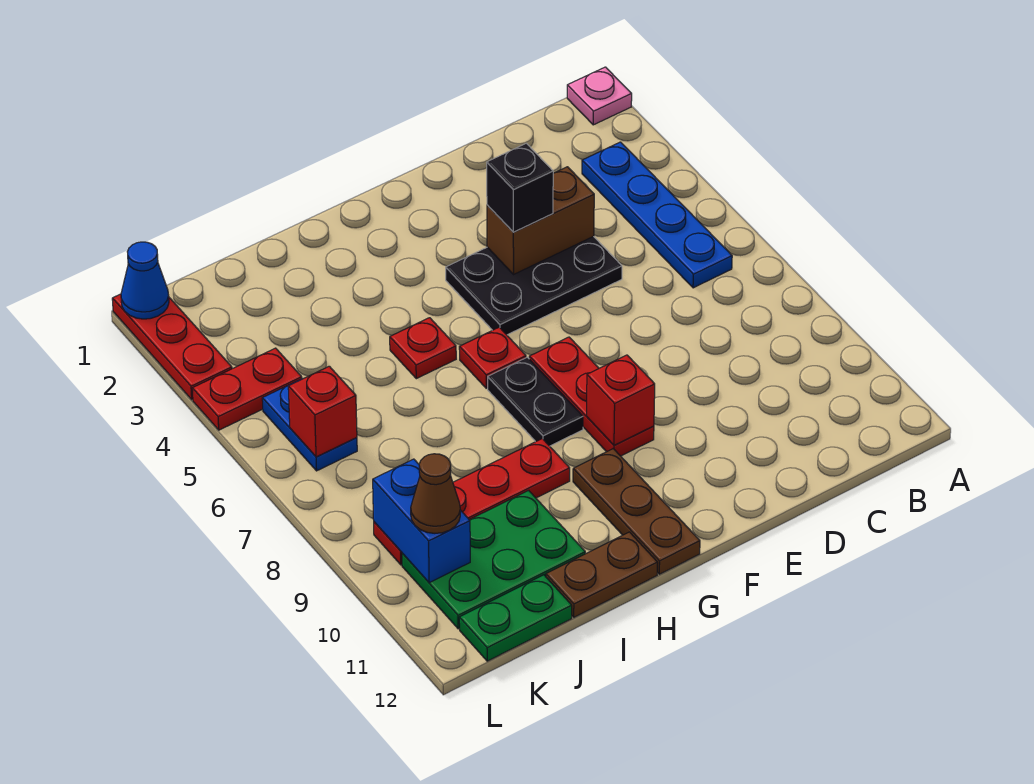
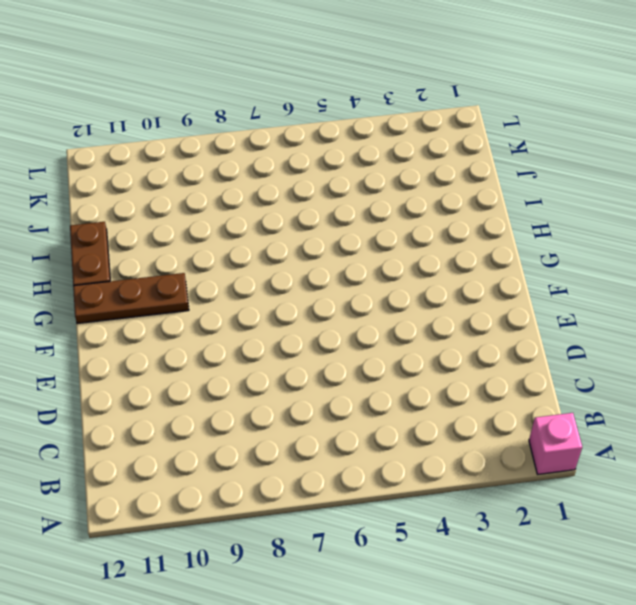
pink 1x1 brick [529,413,582,474] -> pink 1x1 plate [567,67,632,125]
none -> blue 1x4 plate [582,142,732,288]
none -> black 2x3 plate [446,236,622,335]
none -> red 1x3 plate [529,337,654,456]

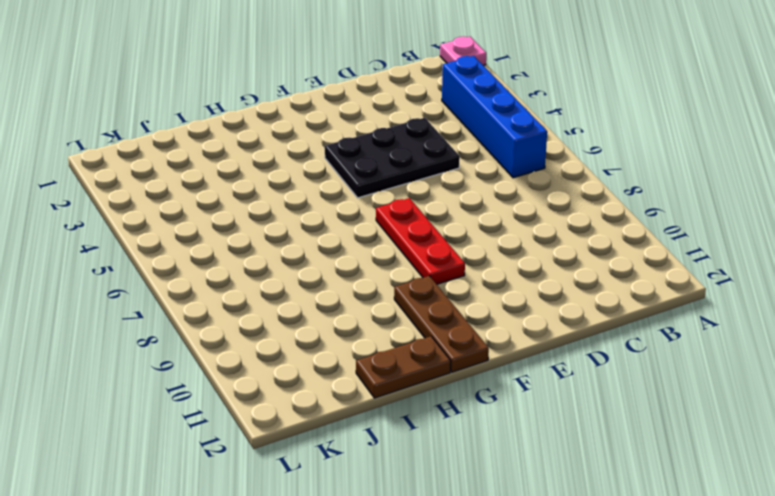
blue 1x4 brick [442,56,547,178] -> blue 1x4 plate [582,142,732,288]
none -> red 1x1 plate [459,327,526,388]
none -> black 1x2 plate [488,357,583,446]
none -> red 1x1 plate [390,318,456,379]

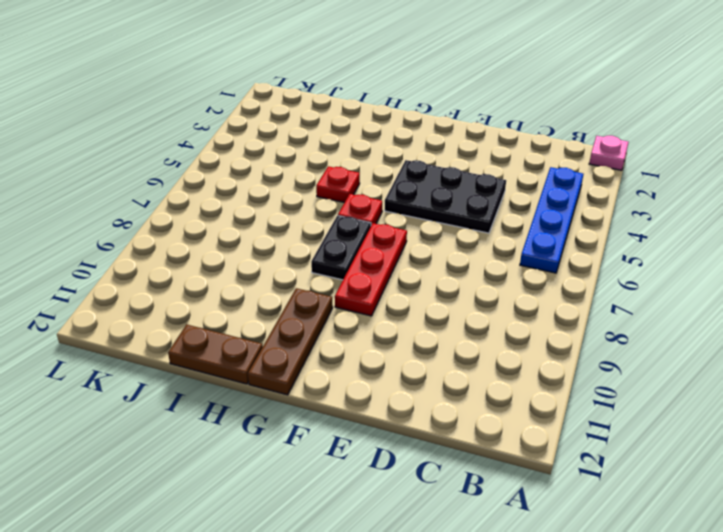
none -> red 1x4 plate [374,439,570,565]
none -> green 2x3 plate [402,490,585,629]
none -> green 1x2 plate [459,575,572,661]

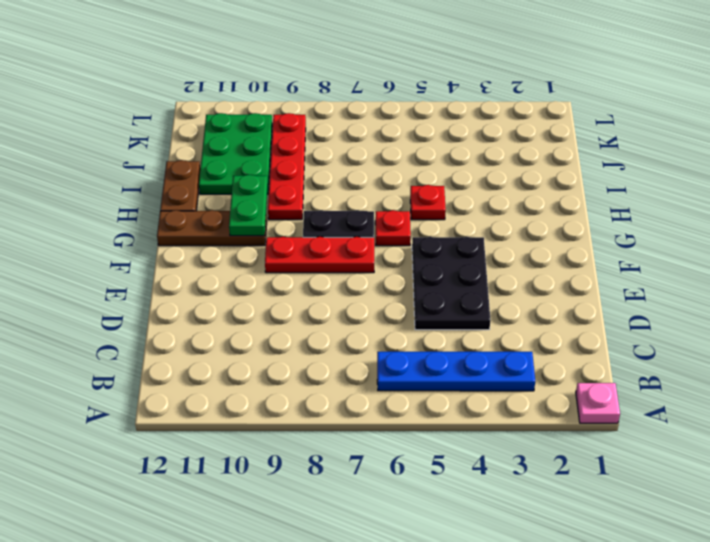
green 1x2 plate [229,175,268,236] -> green 1x2 plate moved to [459,575,572,661]
none -> red 1x2 plate [192,348,302,430]
none -> blue 1x2 plate [262,378,357,471]
none -> red 1x3 plate [112,294,232,400]

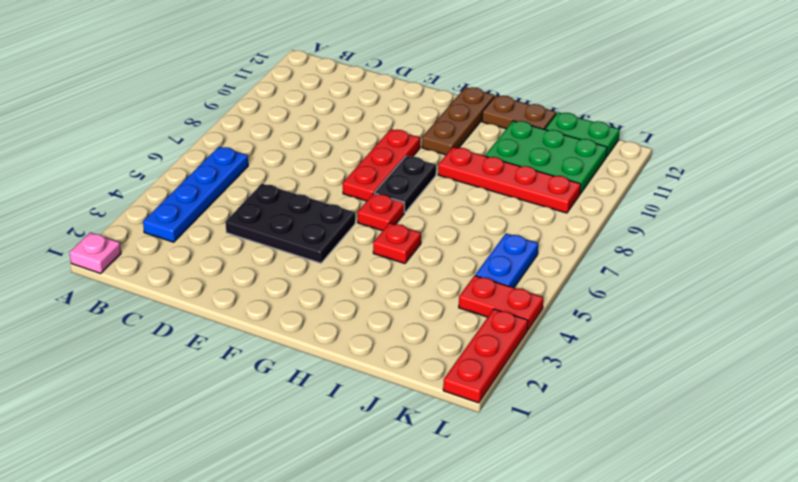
none -> brown 1x2 brick [487,167,594,274]
none -> red 1x1 brick [587,355,655,445]
none -> red 1x1 brick [288,366,357,457]

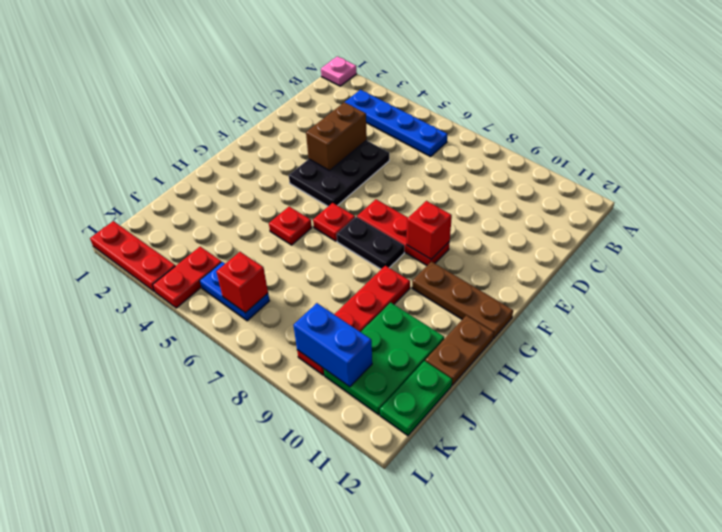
none -> blue 1x1 cone [121,242,169,319]
none -> black 1x1 brick [487,143,553,232]
none -> brown 1x1 cone [411,454,460,533]

